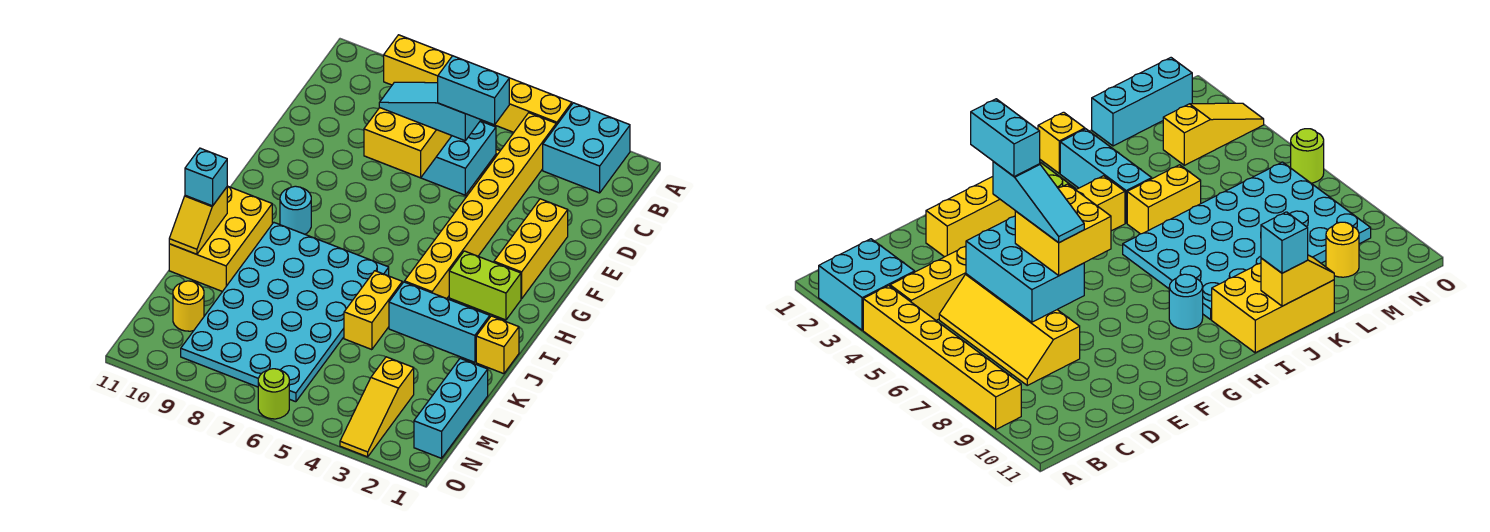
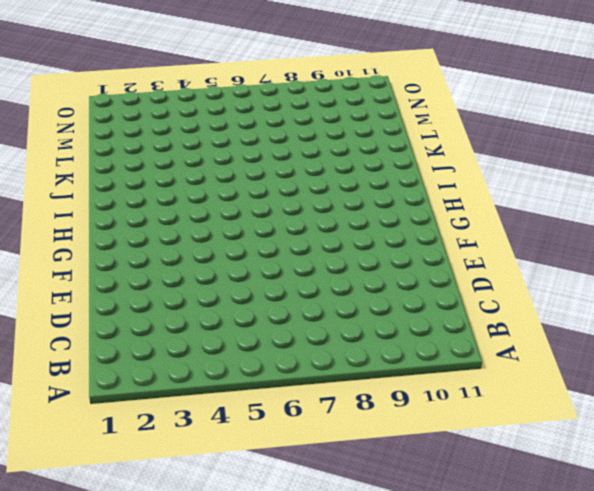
none -> cyan 2x2 brick [543,103,630,193]
none -> yellow 1x6 brick [384,35,572,132]
none -> yellow 1x8 brick [404,113,556,299]

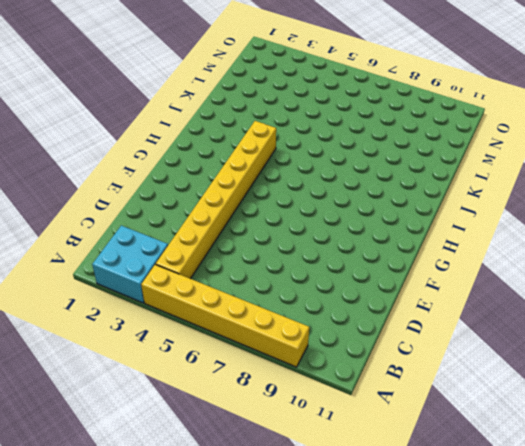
none -> yellow 2x4 slope [939,274,1080,385]
none -> yellow 1x3 brick [494,199,568,299]
none -> lime 1x2 brick [449,251,521,320]

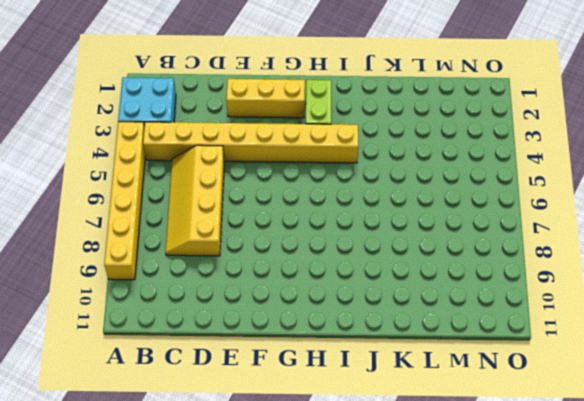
none -> cyan 1x1 round brick [280,186,311,234]
none -> cyan 4x6 plate [181,223,389,402]
none -> yellow 2x3 brick [169,186,272,292]

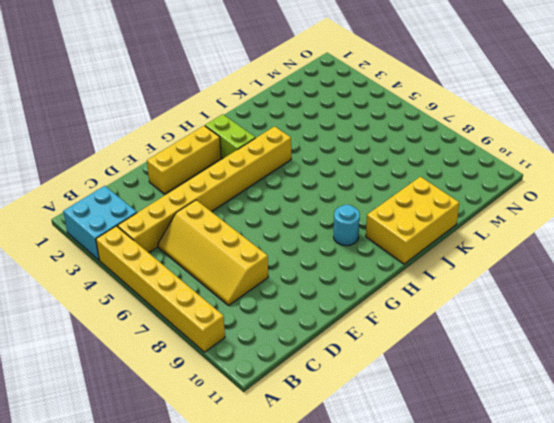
none -> cyan 4x6 plate [181,223,389,402]
none -> yellow 1x1 brick [476,316,519,374]
none -> cyan 1x3 brick [389,282,490,362]

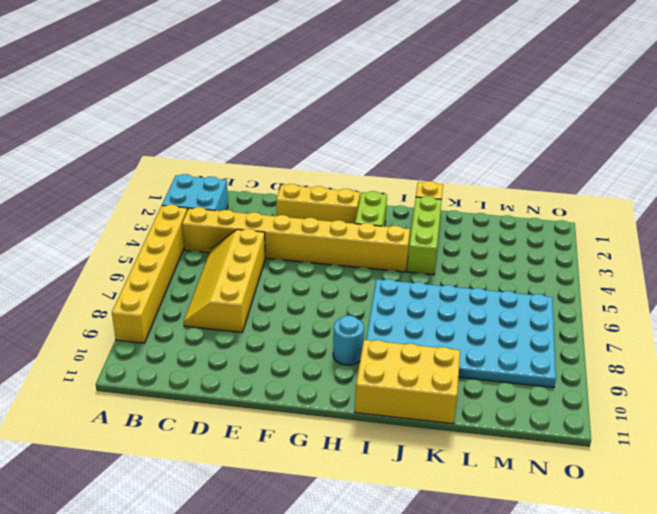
lime 1x3 brick [407,196,442,275] -> cyan 1x3 brick [389,282,490,362]
none -> yellow 1x2 brick [344,271,402,350]
none -> cyan 1x3 brick [414,358,488,458]
none -> yellow 1x3 slope [340,357,414,457]

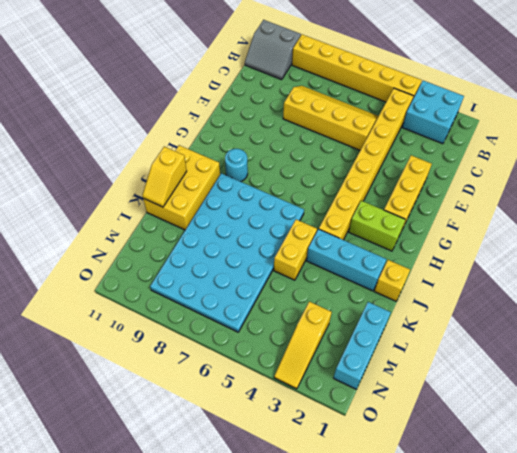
grey 2x2 slope [245,20,301,80] -> none
none -> yellow 1x1 round brick [173,281,204,331]
none -> lime 1x1 round brick [258,369,289,419]
none -> cyan 2x3 brick [421,121,496,195]

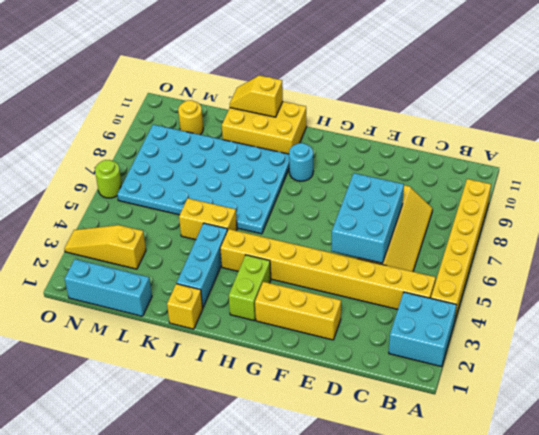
none -> yellow 2x2 brick [364,108,451,178]
none -> cyan 1x1 brick [185,148,227,206]
none -> cyan 1x3 slope [379,82,480,141]

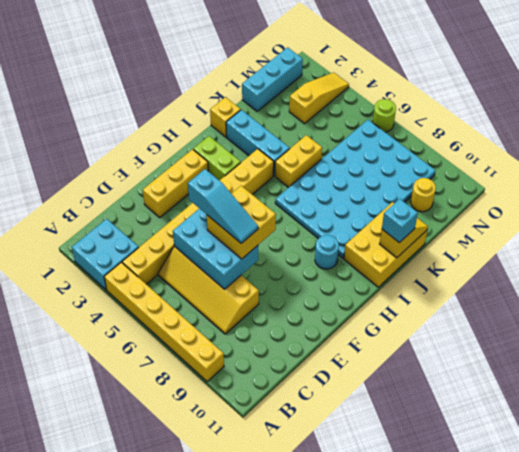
none -> cyan 1x2 brick [438,56,509,125]

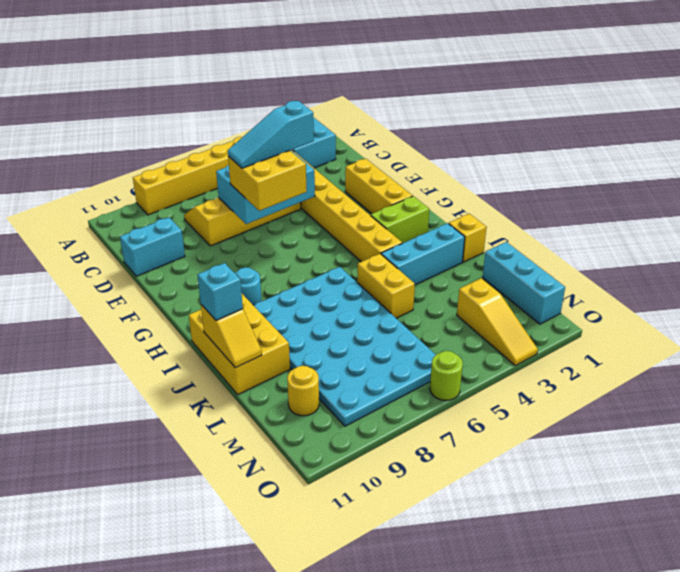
cyan 1x2 brick [120,217,185,276] -> cyan 1x2 brick moved to [438,56,509,125]

